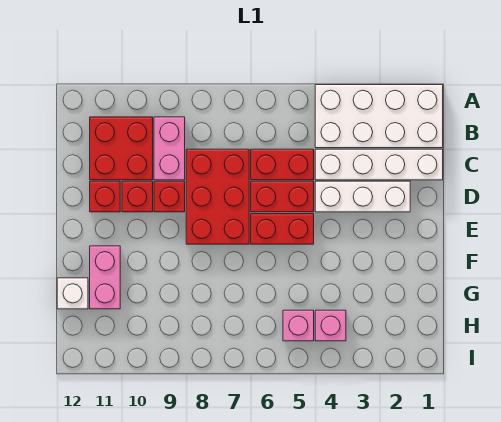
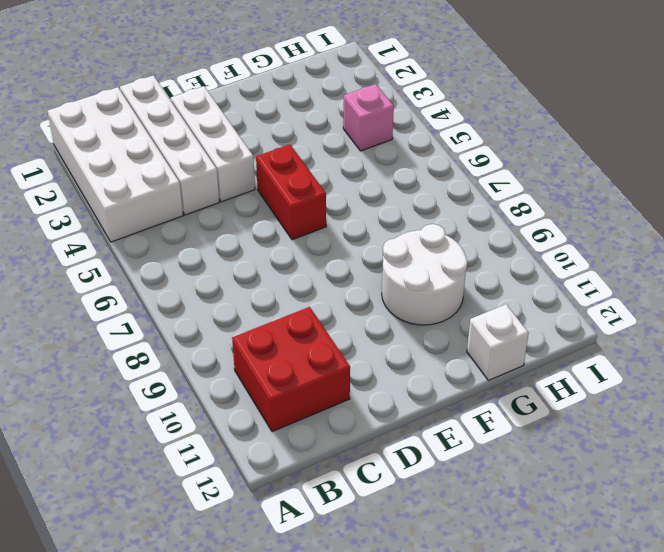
white 2x2 round brick [382,224,467,325] -> none
none -> pink 1x2 brick [154,117,185,180]
none -> red 1x2 brick [251,149,314,180]
none -> red 2x3 brick [186,149,249,244]

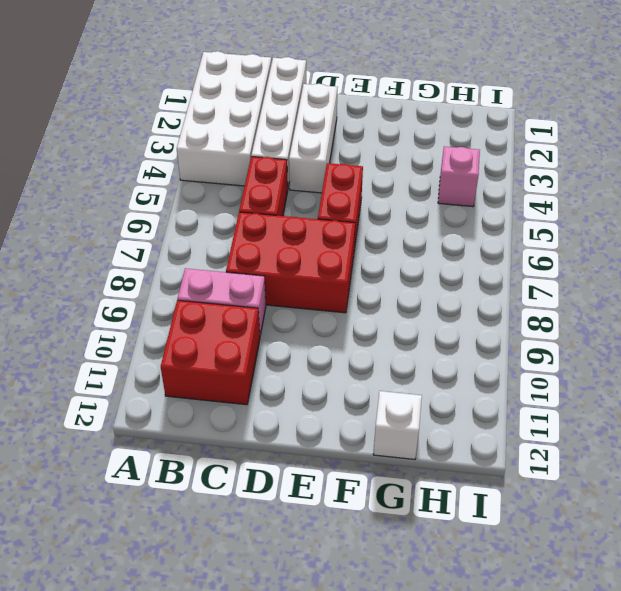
none -> red 1x2 brick [251,181,314,212]
none -> red 1x1 brick [154,181,185,212]
none -> red 1x1 brick [122,181,153,212]

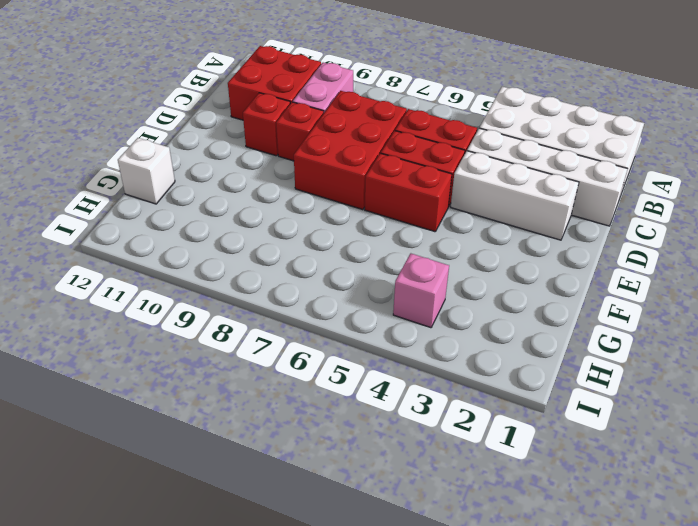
none -> red 1x1 brick [90,181,120,212]
none -> pink 1x2 brick [90,246,120,309]
none -> pink 1x1 brick [283,310,314,341]

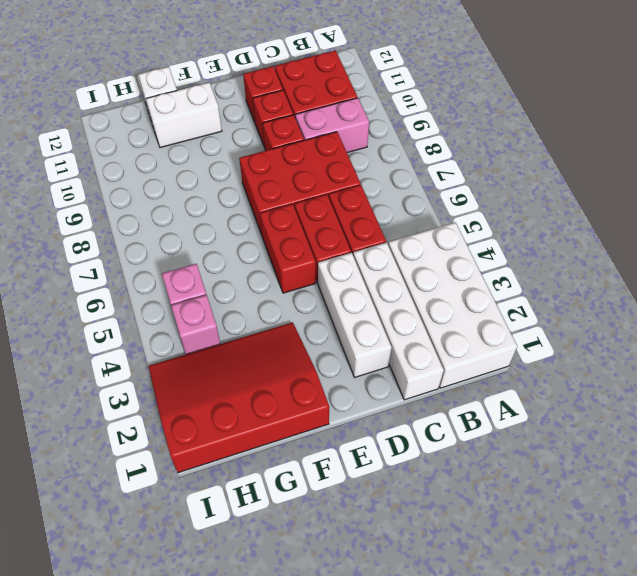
red 3x4 slope [149,322,329,473] -> none
white 1x2 brick [146,83,222,148] -> pink 1x2 brick [90,246,120,309]

